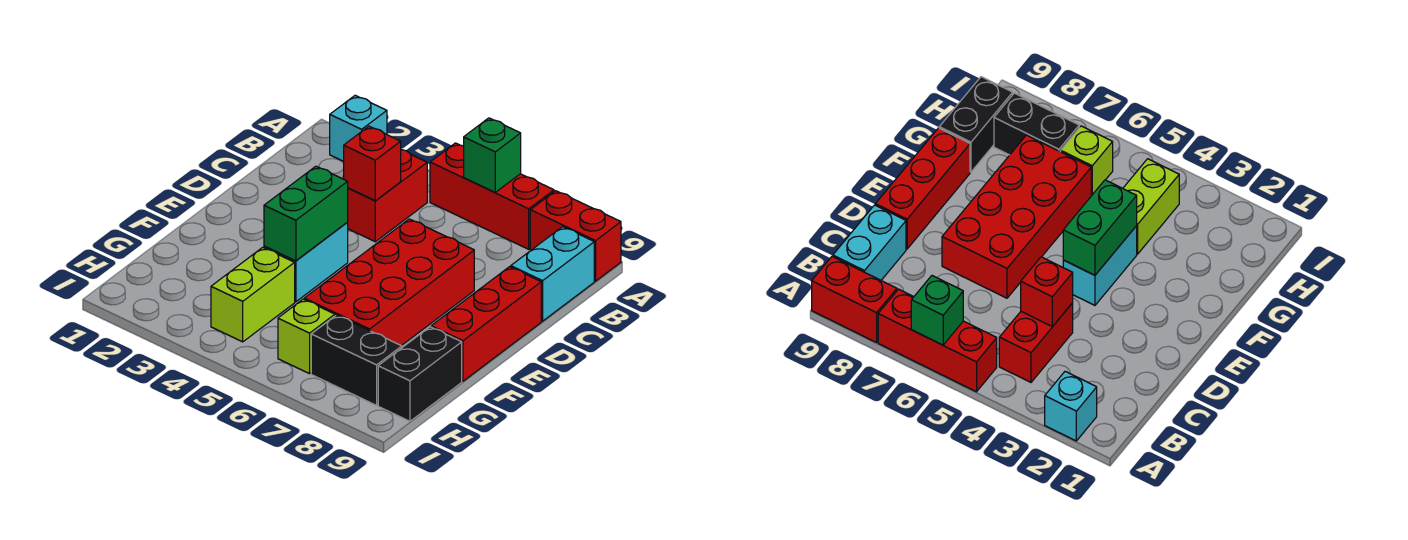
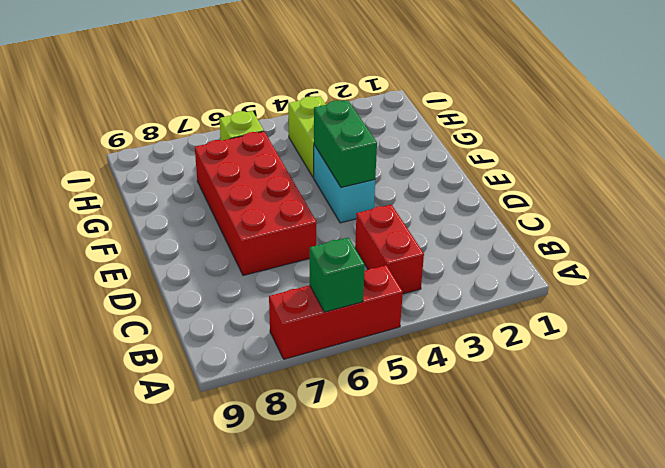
none -> cyan 1x1 brick [330,95,387,161]
none -> red 1x2 brick [530,191,621,281]
none -> cyan 1x2 brick [511,227,594,321]

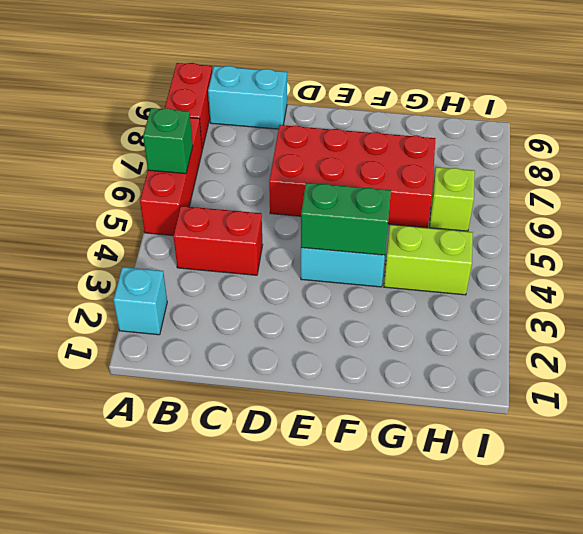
none -> red 1x3 brick [431,267,541,381]
none -> black 1x2 brick [378,327,462,421]
none -> black 1x2 brick [311,315,402,405]

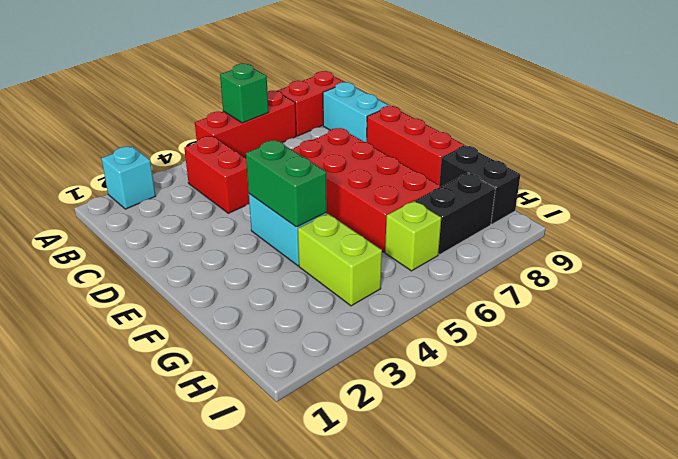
none -> red 1x1 brick [344,126,401,201]

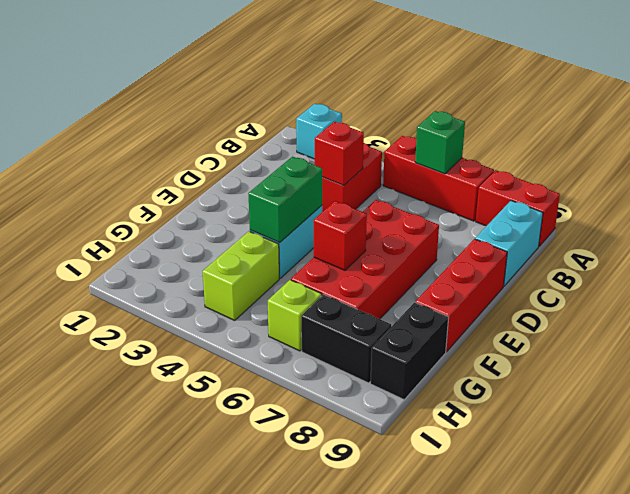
red 1x1 brick [314,201,367,270] -> none

